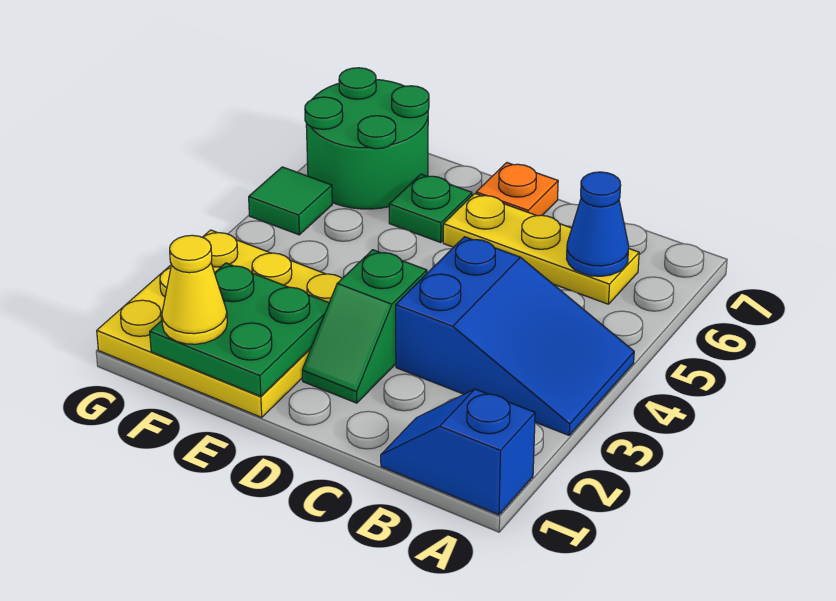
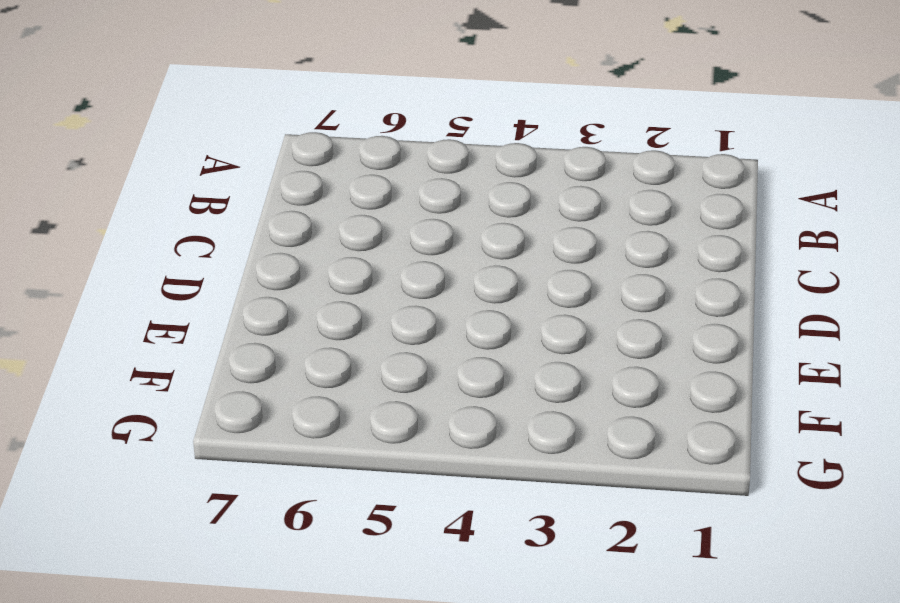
none -> blue 1x2 slope [381,389,535,515]
none -> blue 2x3 slope [396,237,634,435]
none -> yellow 1x3 plate [443,194,639,304]

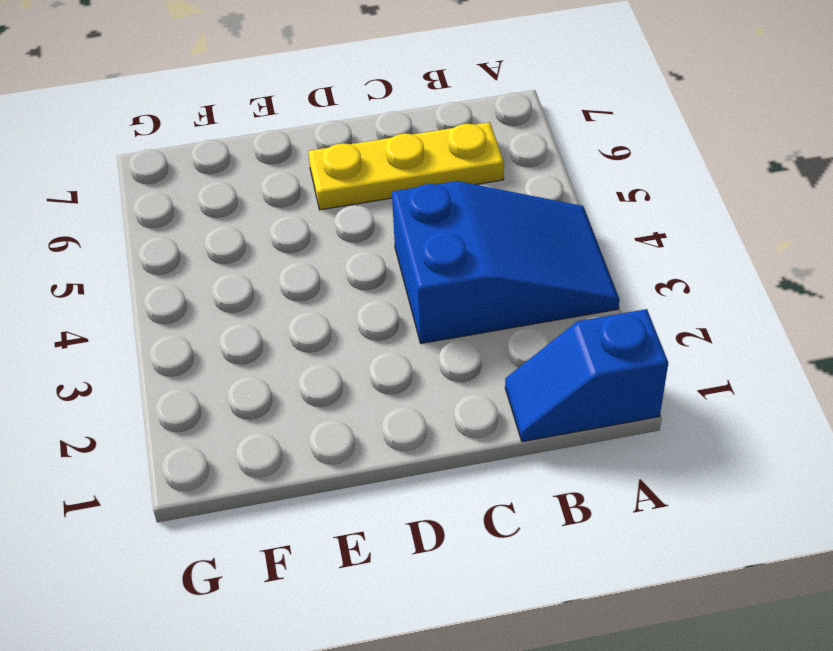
none -> green 1x2 slope [302,250,427,403]
none -> orange 1x1 plate [476,163,558,216]
none -> yellow 3x3 plate [97,230,342,417]

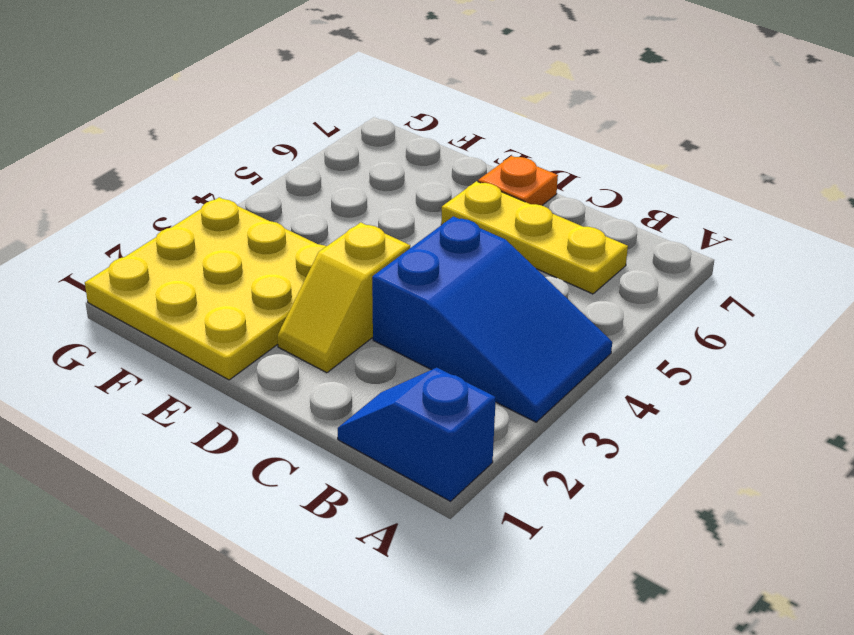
yellow 1x2 slope [277,222,410,373] -> green 1x2 slope [302,250,427,403]
none -> green 1x1 plate [389,174,472,242]
none -> green 2x2 round brick [305,68,429,209]
none -> green 1x1 tile [249,167,332,235]

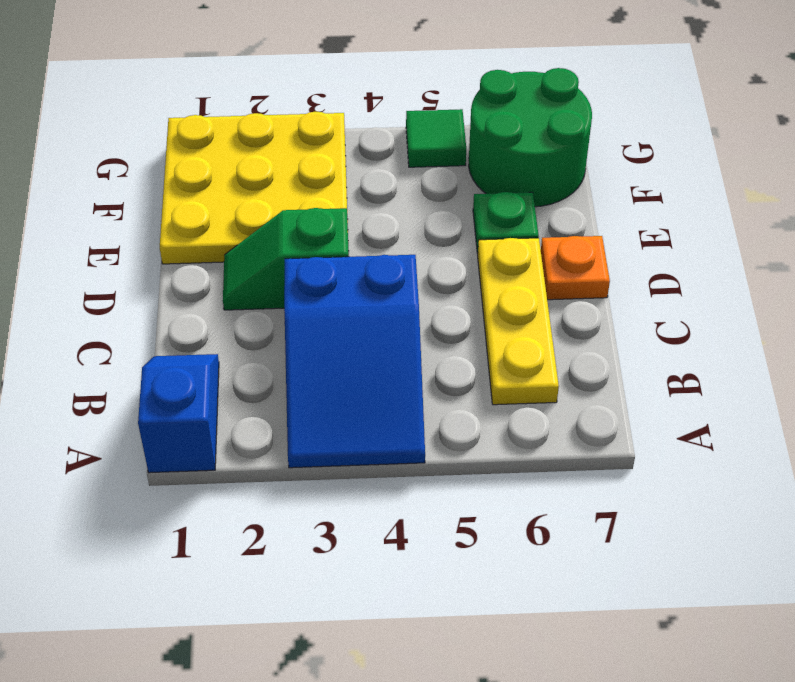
none -> blue 1x1 cone [567,172,629,276]
none -> green 2x2 plate [150,263,329,396]
none -> yellow 1x1 cone [162,235,227,344]

